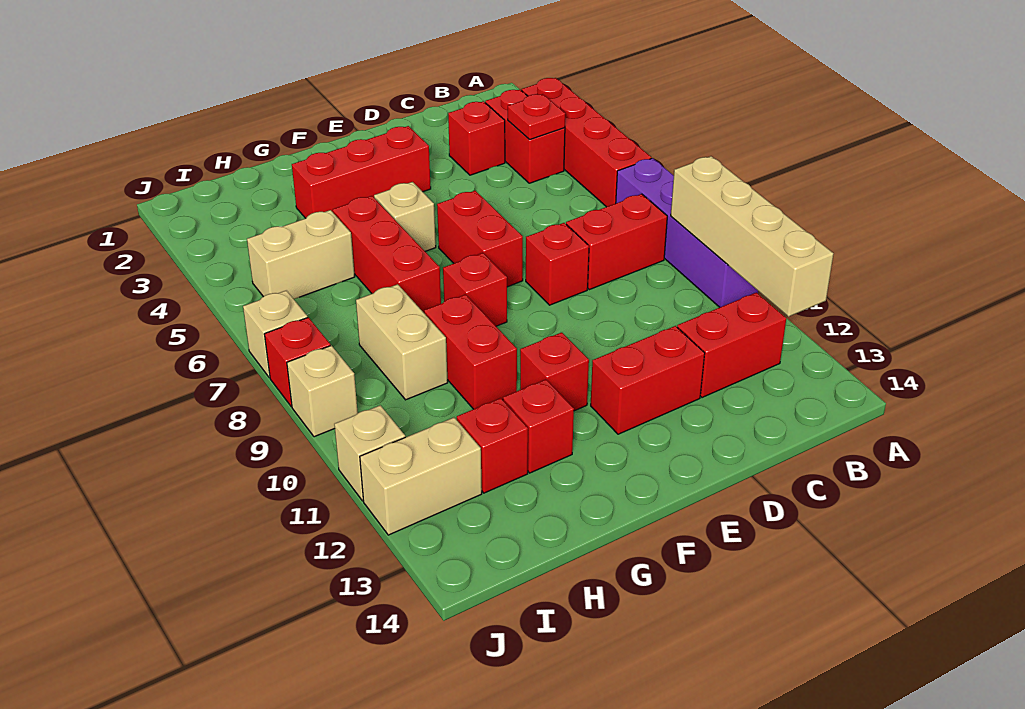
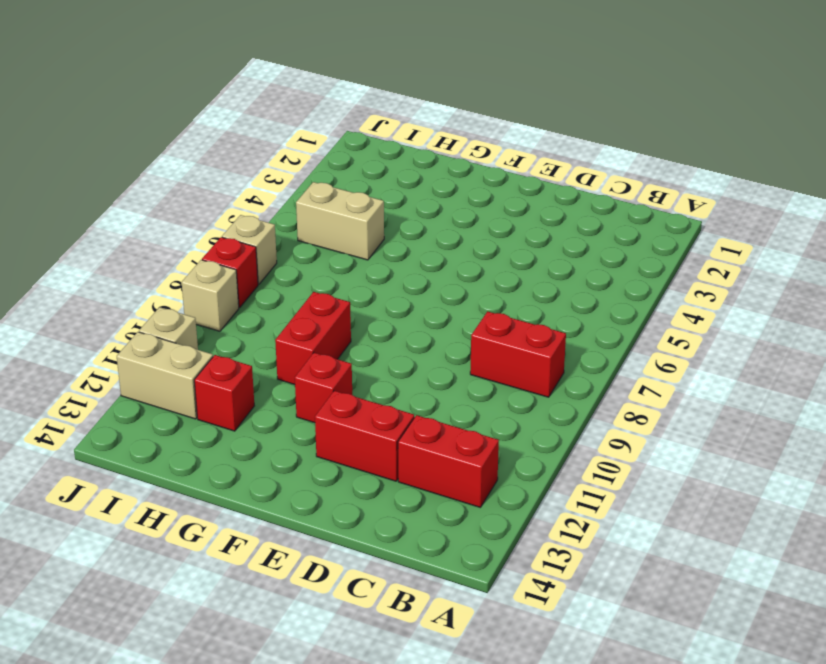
none -> red 1x4 brick [522,78,651,207]
none -> purple 1x4 brick [616,158,758,307]
none -> red 1x2 brick [485,90,565,183]

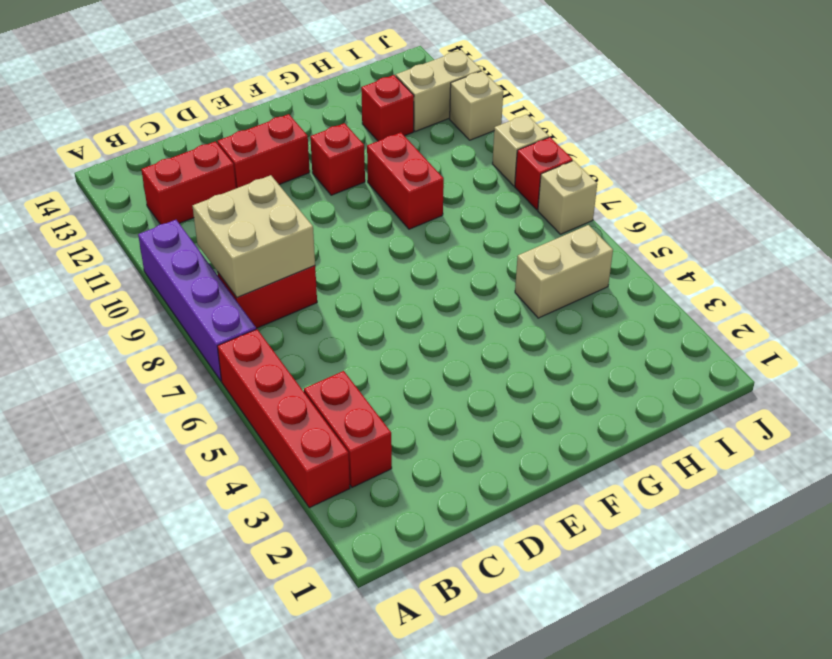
tan 2x2 brick [193,175,315,298] -> none
none -> red 1x1 brick [448,101,505,175]
none -> red 1x1 brick [526,223,589,305]
none -> red 1x3 brick [292,126,431,218]

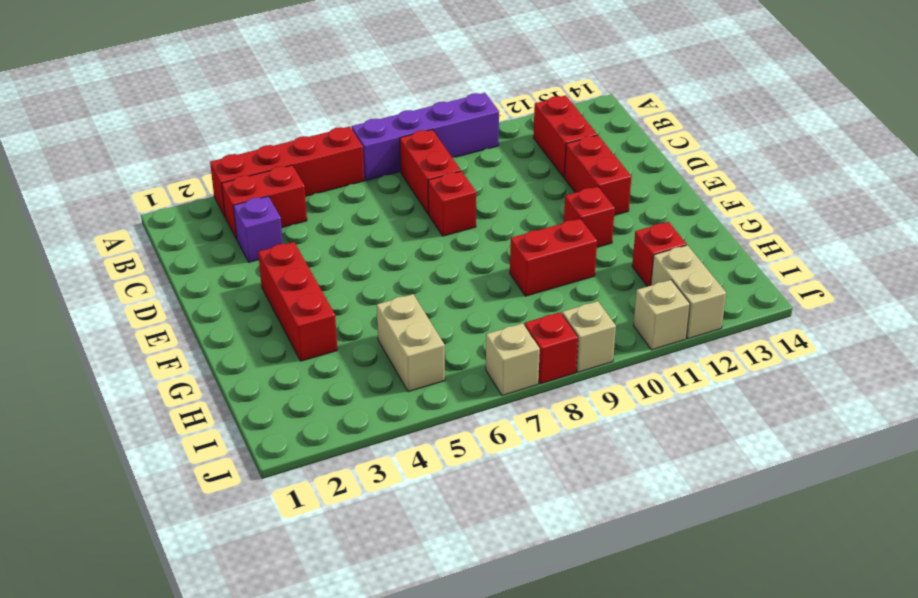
purple 1x1 brick [234,196,283,262] -> red 1x1 brick [448,101,505,175]
none -> red 1x2 brick [437,191,523,287]
none -> tan 1x1 brick [374,182,436,252]
none -> red 1x1 brick [443,253,507,326]

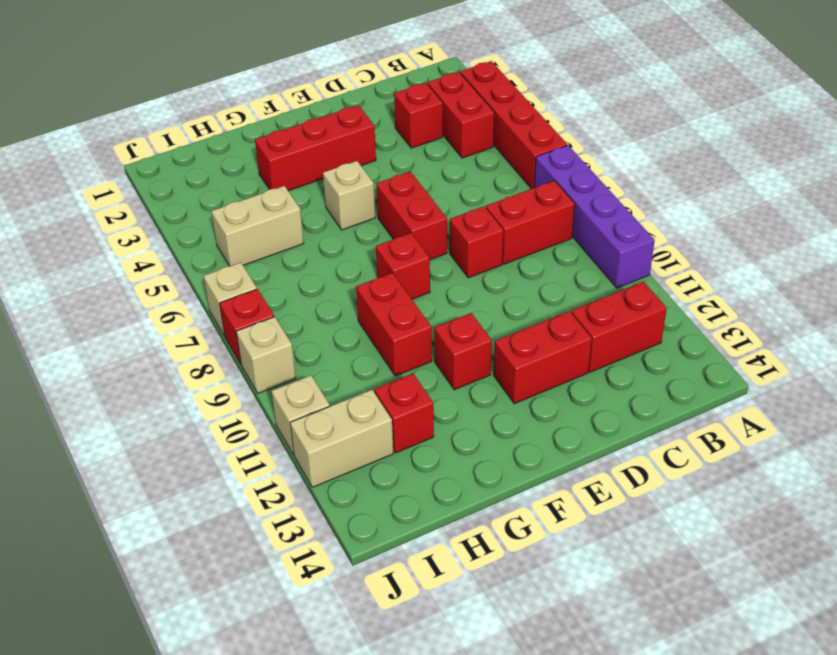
none -> red 1x3 brick [333,196,441,313]
none -> red 1x1 brick [503,380,574,473]
none -> tan 1x2 brick [356,284,448,400]

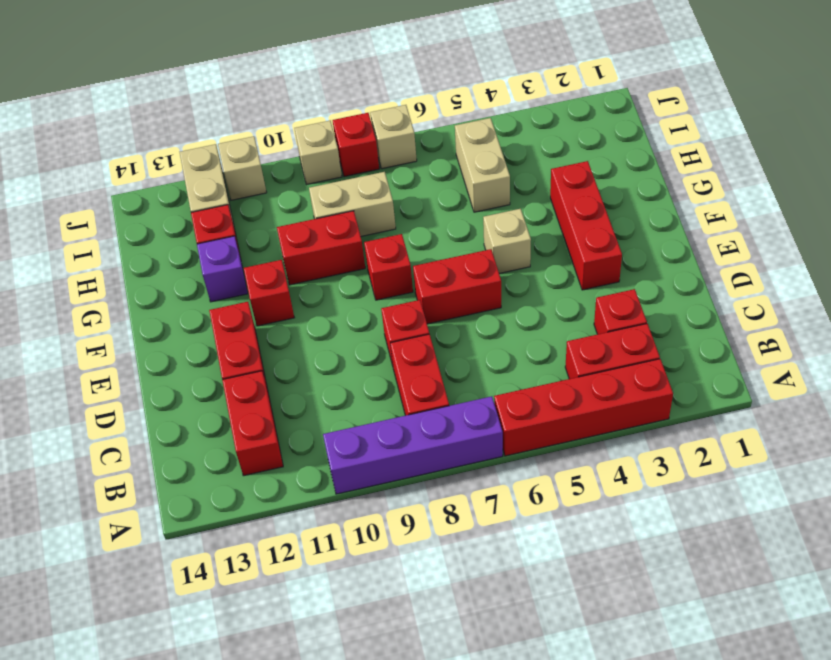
purple 1x1 brick [197,236,248,302] -> red 1x1 brick [503,380,574,473]
none -> red 1x3 brick [333,196,441,313]
none -> tan 1x4 brick [671,156,834,317]
none -> red 1x1 plate [508,94,565,140]

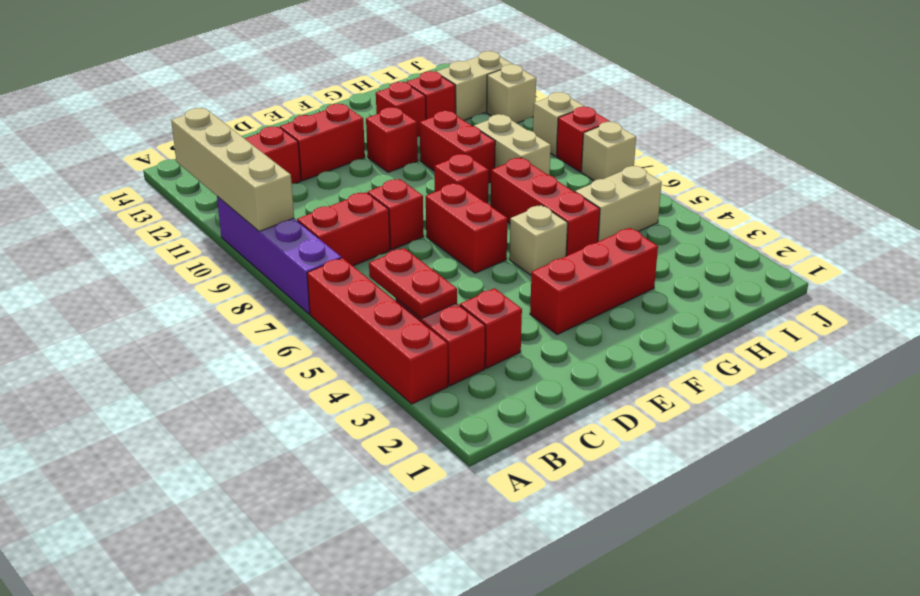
red 1x2 plate [369,248,457,319] -> red 1x1 plate [508,94,565,140]

